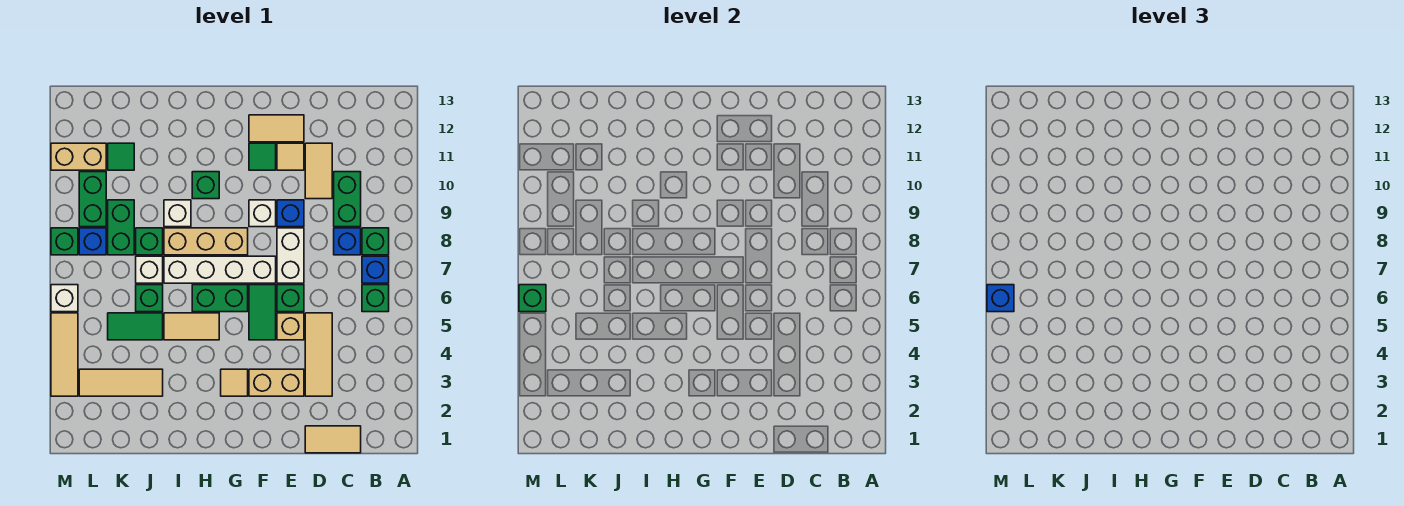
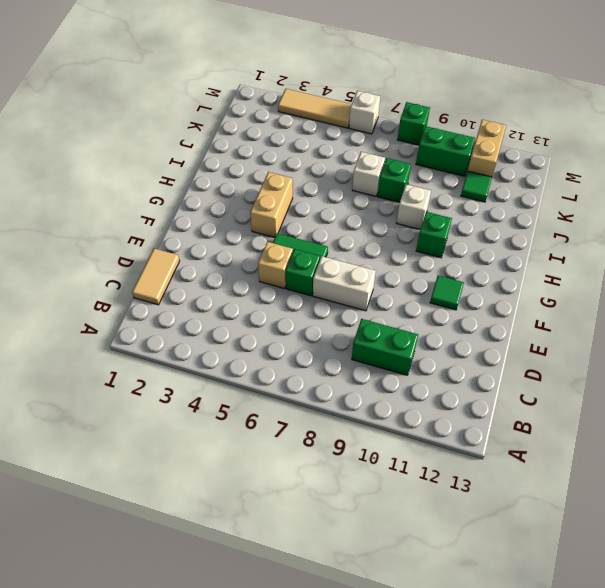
tan 1x2 brick [250,172,293,238] -> tan 1x2 brick moved to [249,369,304,396]
none -> green 1x1 brick [362,285,389,312]
none -> blue 1x1 brick [362,256,389,283]
none -> green 1x1 brick [362,228,389,255]
none -> blue 1x1 brick [334,228,361,255]

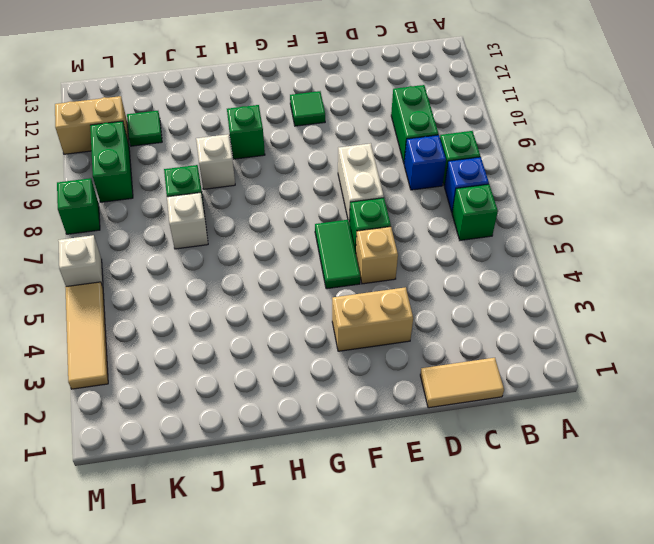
none -> tan 1x3 tile [305,313,332,396]
none -> tan 1x2 tile [305,143,332,199]
none -> blue 1x1 brick [277,200,304,227]
none -> tan 1x1 tile [277,143,304,170]

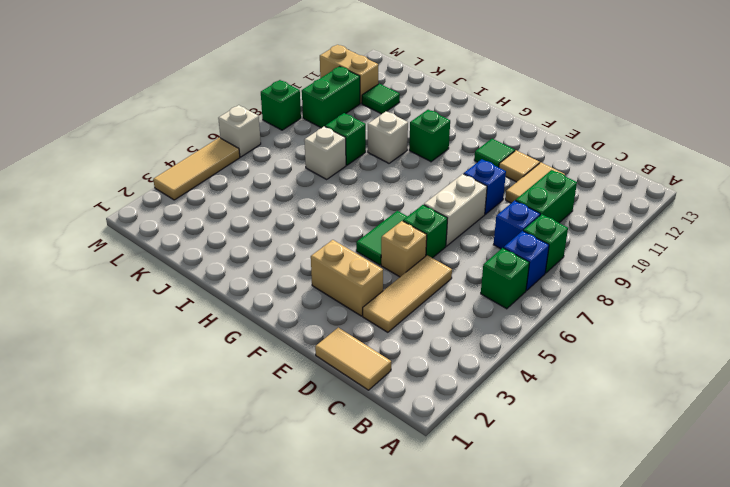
none -> tan 1x2 tile [249,115,304,142]
none -> white 1x4 brick [164,256,276,283]
none -> white 1x1 brick [249,200,276,227]
none -> tan 1x1 tile [221,369,248,396]

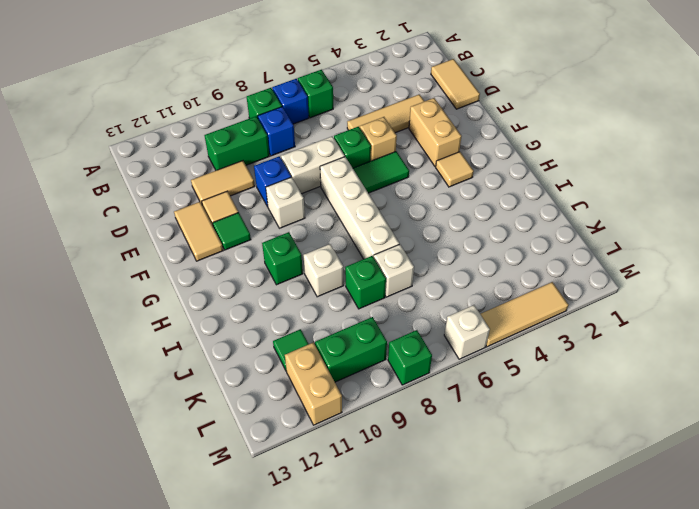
none -> green 1x2 brick [192,285,248,312]
none -> tan 1x3 brick [164,228,248,255]
none -> tan 1x2 tile [164,313,219,340]
none -> tan 1x3 tile [79,369,163,396]

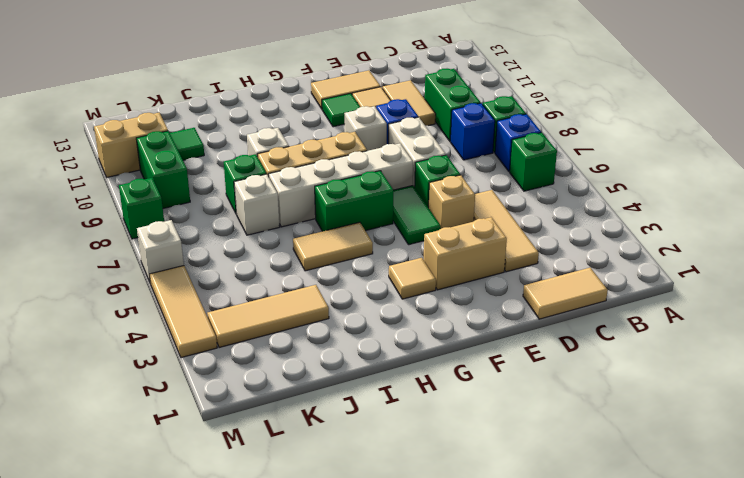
none -> green 1x1 brick [192,172,219,199]
none -> green 1x2 tile [108,313,163,340]
none -> green 1x1 brick [136,285,163,312]
none -> green 1x2 brick [108,200,134,255]

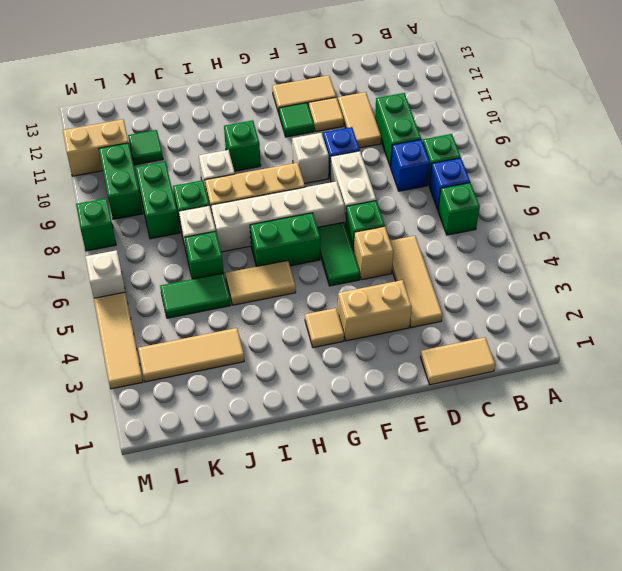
none -> blue 1x1 brick [79,228,106,255]
none -> green 1x1 brick [519,285,546,312]
none -> blue 1x1 brick [987,285,1014,312]

